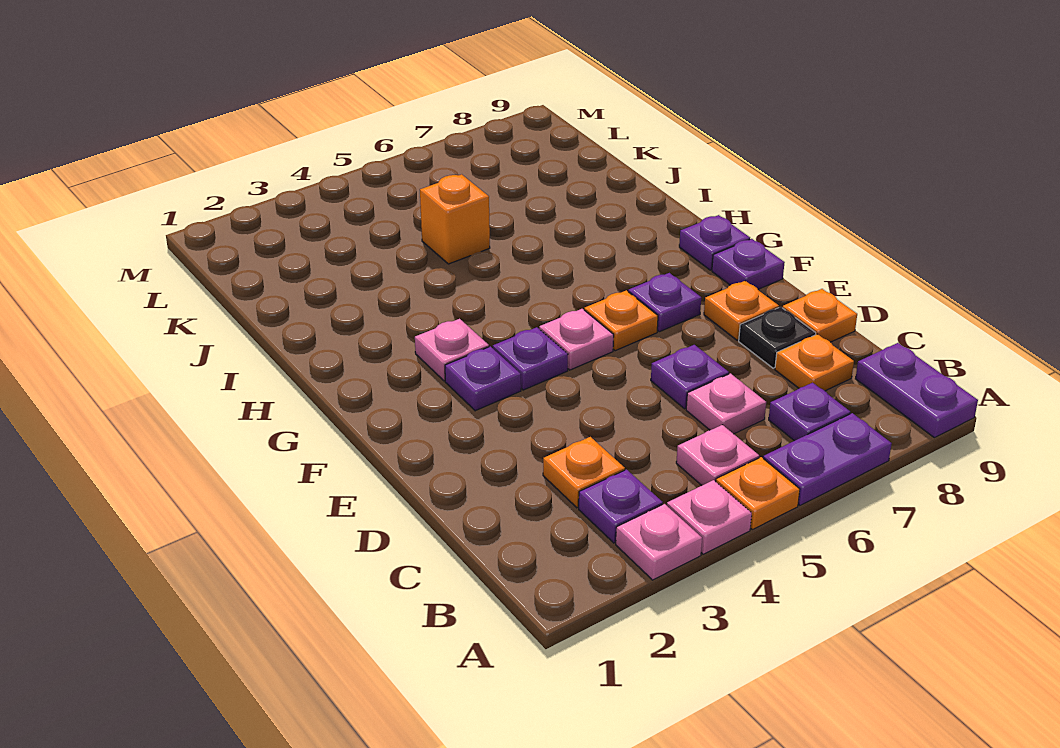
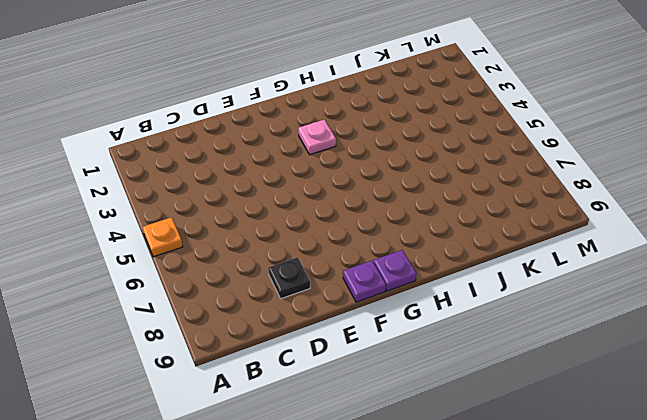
none -> pink 1x1 plate [616,504,702,580]
none -> pink 1x1 plate [667,480,752,554]
none -> purple 1x2 plate [763,413,892,505]

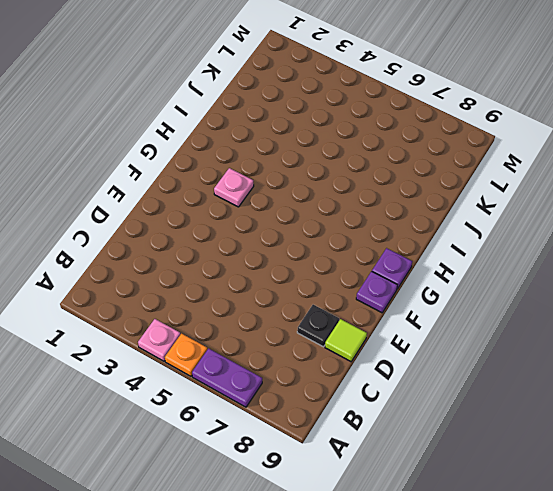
lime 1x1 tile [325,319,367,361] -> orange 1x1 plate [782,289,857,342]
none -> pink 1x1 plate [616,504,702,580]
none -> purple 1x2 plate [856,343,978,438]
none -> purple 1x1 plate [579,470,663,543]

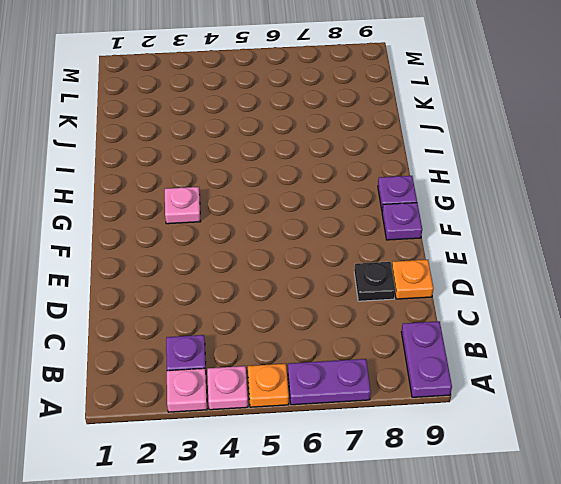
none -> pink 1x1 plate [676,425,759,485]
none -> purple 1x1 plate [769,383,850,441]
none -> orange 1x1 plate [543,437,625,508]

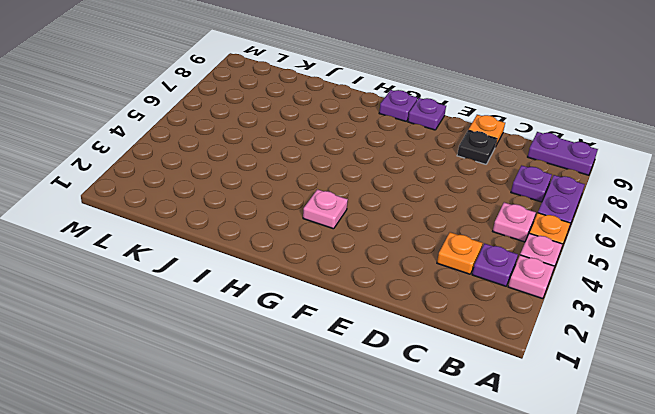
none -> pink 1x1 plate [686,373,766,434]
none -> orange 1x1 plate [775,334,854,391]
none -> purple 1x1 plate [651,345,729,409]

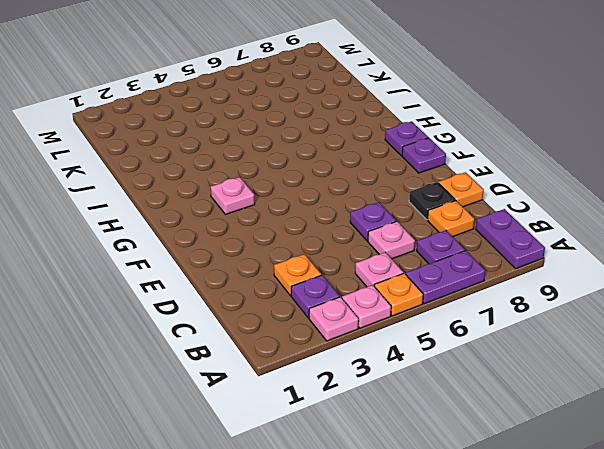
none -> orange 1x1 plate [704,281,779,340]
none -> purple 1x1 plate [445,346,521,411]
none -> purple 1x1 plate [493,327,568,390]

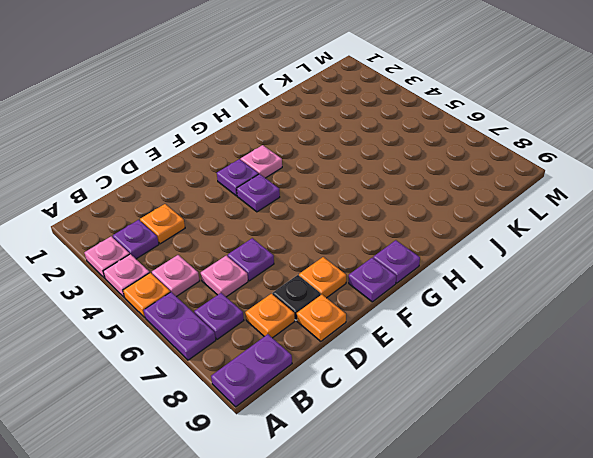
none -> pink 1x1 plate [539,309,614,370]
none -> orange 1x1 plate [584,290,658,351]
none -> purple 1x1 plate [628,273,701,332]

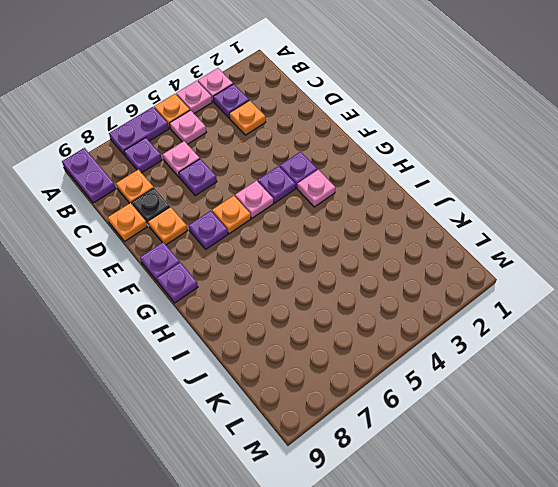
none -> orange 1x1 brick [420,174,490,264]

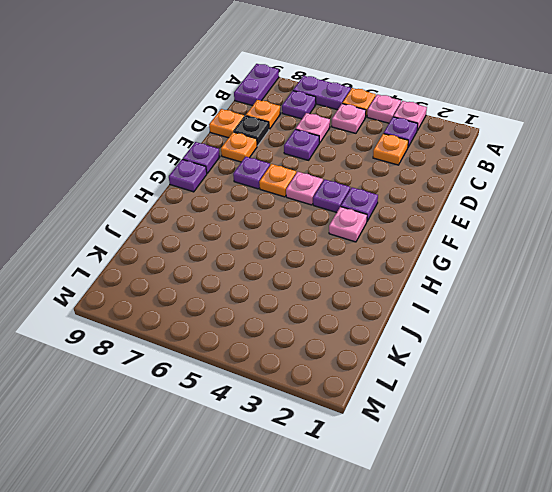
none -> orange 1x1 brick [420,174,490,264]

